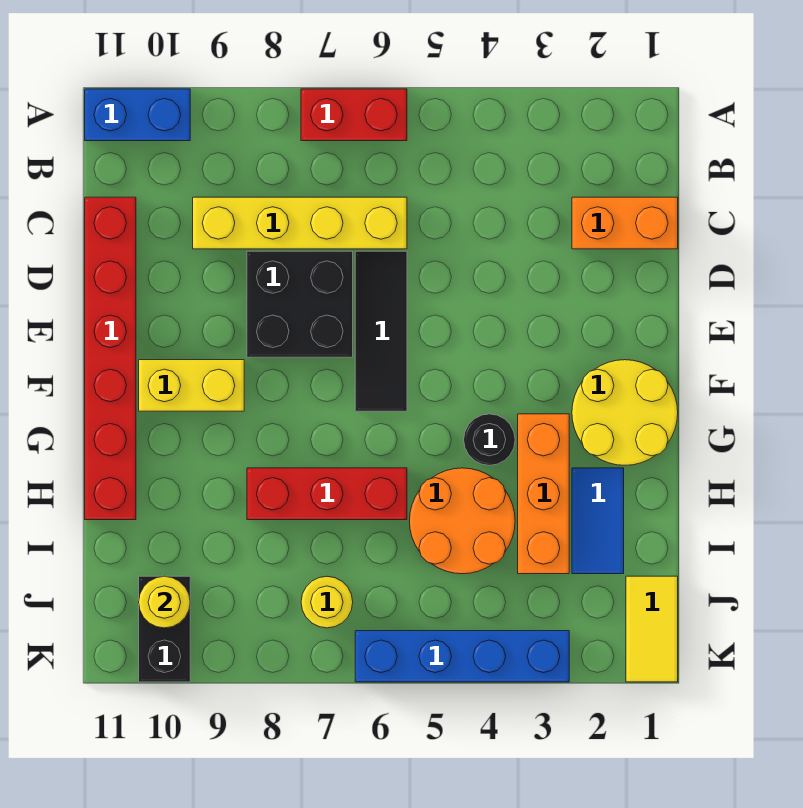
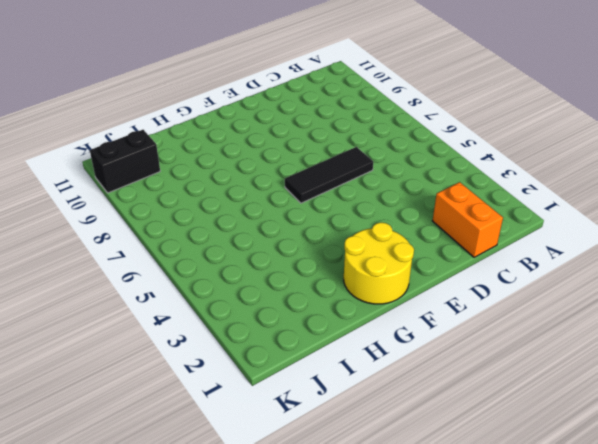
none -> red 1x2 brick [301,89,407,141]
none -> blue 1x2 brick [85,89,190,141]
none -> yellow 1x4 brick [193,197,407,249]

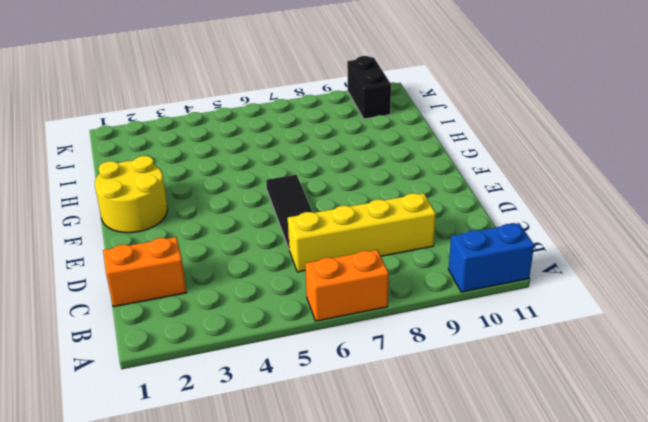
orange 1x2 brick [305,250,389,321] -> red 1x2 brick [301,89,407,141]
none -> red 1x6 brick [85,197,136,520]
none -> black 2x2 brick [247,251,353,357]
none -> yellow 1x2 brick [139,360,244,411]

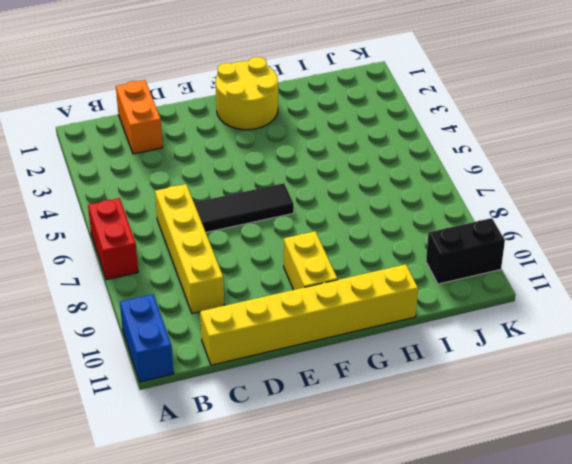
yellow 1x6 brick [200,264,418,365] -> red 1x6 brick [85,197,136,520]
none -> black 2x2 brick [247,251,353,357]
none -> orange 1x3 brick [518,414,569,574]
none -> black 1x1 round brick [464,414,515,465]

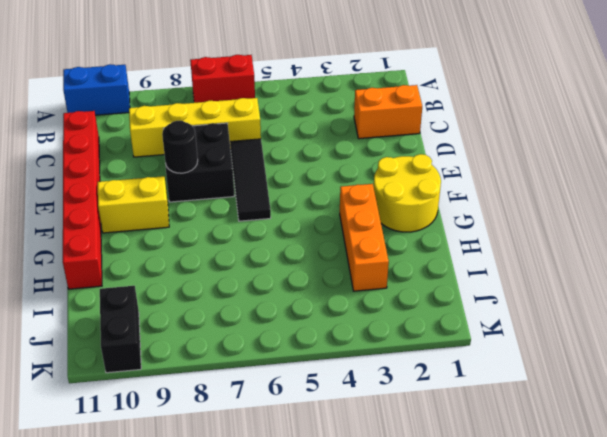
black 1x1 round brick [162,121,198,173] -> black 1x1 round brick moved to [464,414,515,465]
none -> blue 1x2 tile [572,468,624,574]
none -> orange 2x2 round brick [410,468,515,574]
none -> red 1x3 brick [247,468,407,520]

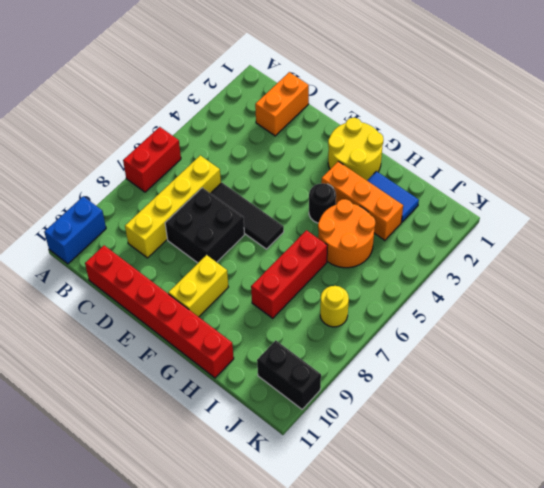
none -> yellow 1x2 tile [626,576,678,682]
none -> blue 1x4 brick [355,631,569,682]
none -> yellow 1x1 round brick [139,576,190,628]

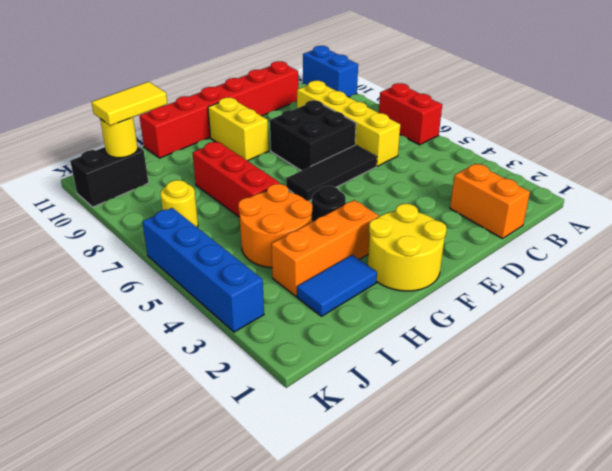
yellow 1x2 tile [91,82,167,126] -> yellow 1x2 tile moved to [626,576,678,682]

